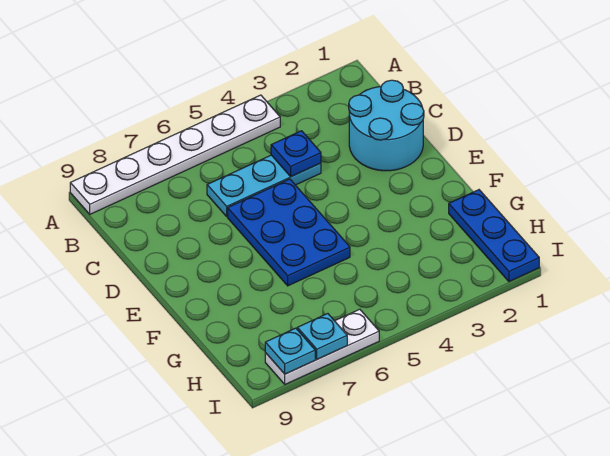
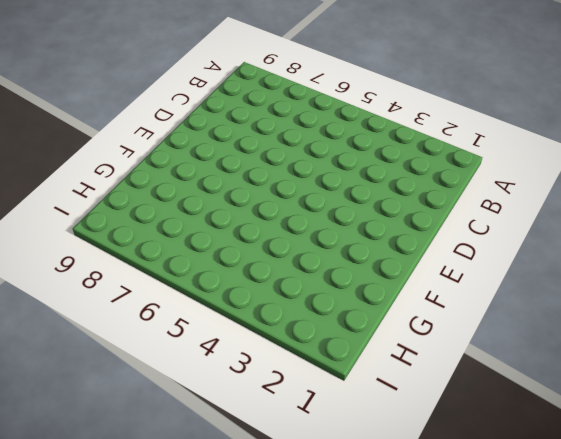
none -> white 1x6 plate [70,95,280,214]
none -> cyan 2x2 round brick [349,80,424,171]

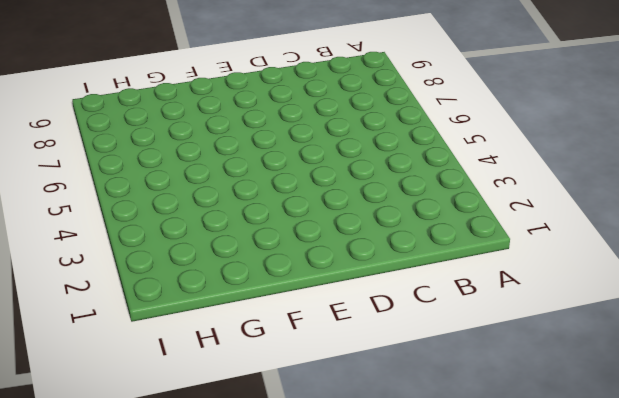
none -> white 1x6 plate [70,95,280,214]
none -> cyan 2x2 round brick [349,80,424,171]

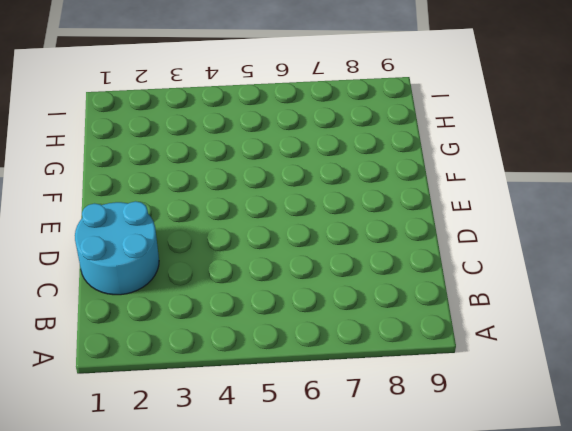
none -> white 1x6 plate [70,95,280,214]
none -> cyan 1x3 plate [207,155,321,216]

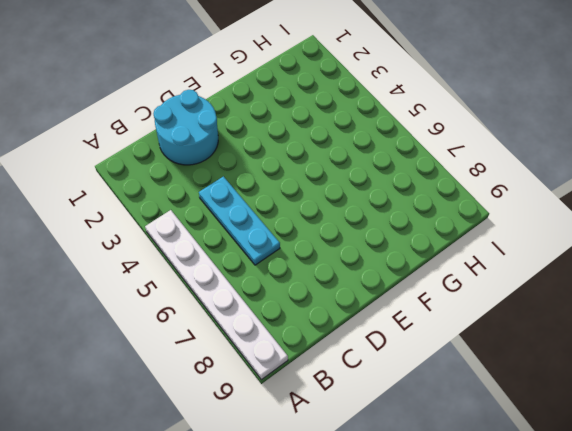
none -> blue 2x3 plate [228,179,350,286]
none -> blue 1x3 plate [449,190,539,282]

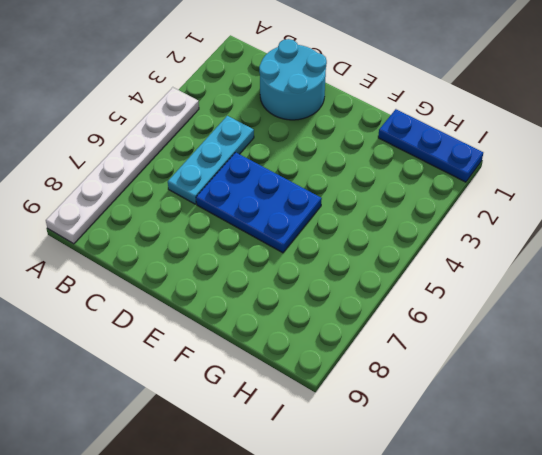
none -> white 1x3 plate [265,309,379,384]
none -> blue 1x1 plate [271,131,321,177]

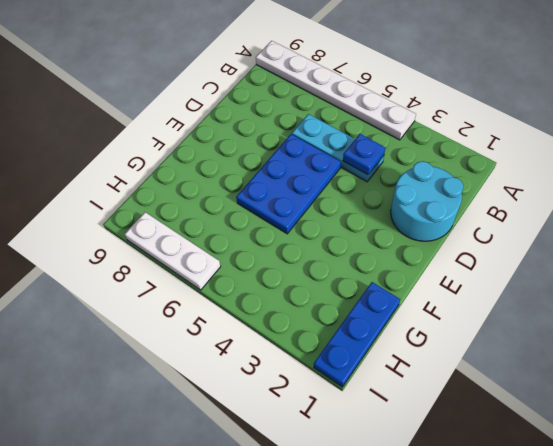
none -> cyan 1x1 plate [297,314,347,359]
none -> cyan 1x1 plate [265,328,315,374]

